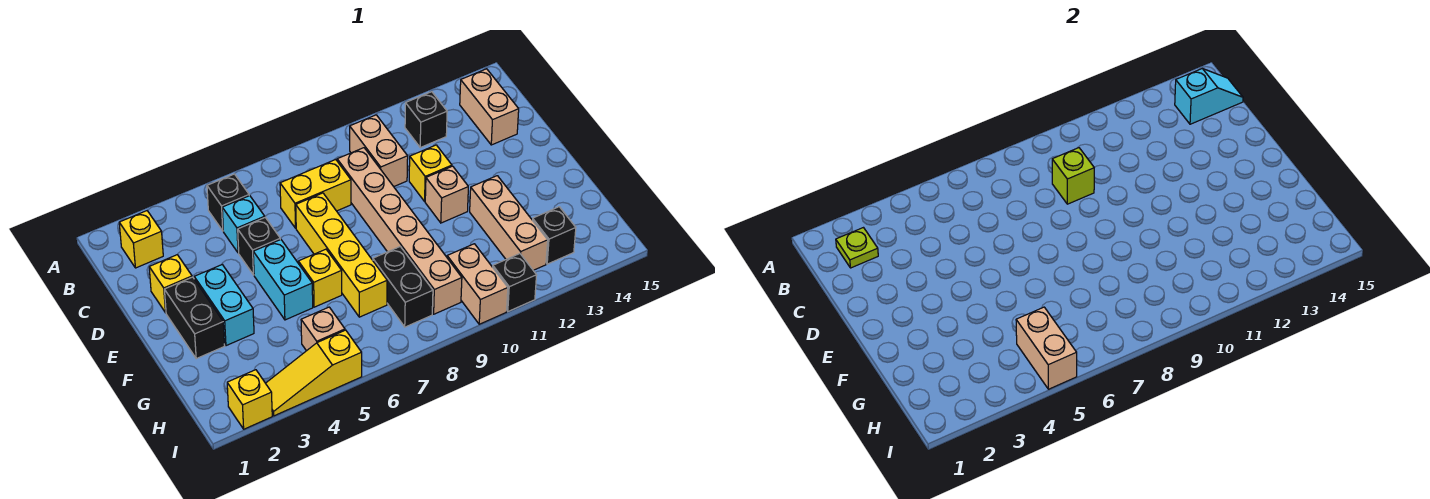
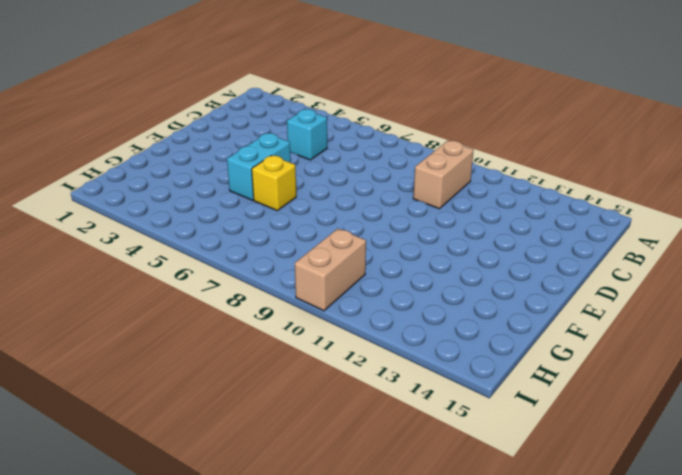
none -> yellow 1x1 brick [119,211,163,268]
none -> black 1x1 brick [207,174,249,231]
none -> black 1x1 brick [405,92,447,147]

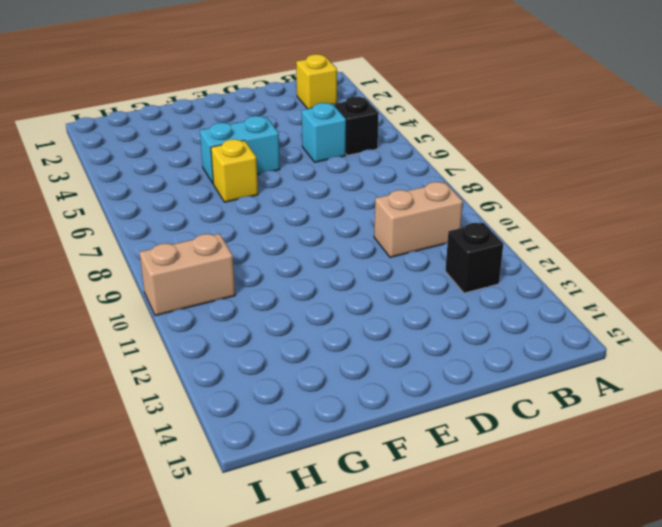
none -> tan 1x2 brick [460,69,519,145]
none -> yellow 1x2 brick [280,160,351,228]
none -> tan 1x6 brick [337,148,462,314]

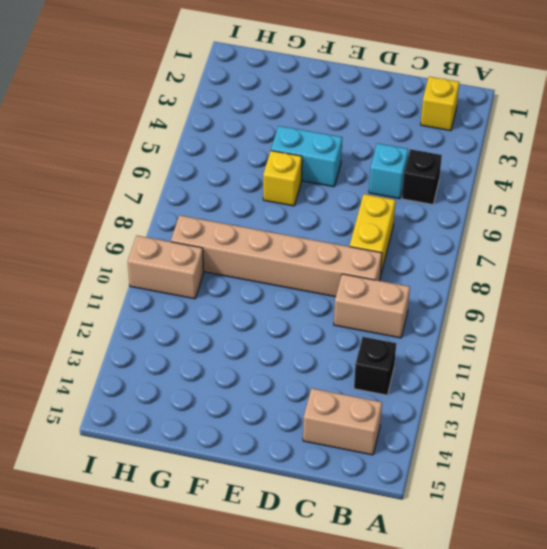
none -> yellow 1x1 brick [149,255,192,313]
none -> black 1x1 brick [238,218,280,275]
none -> yellow 1x4 brick [296,193,387,317]

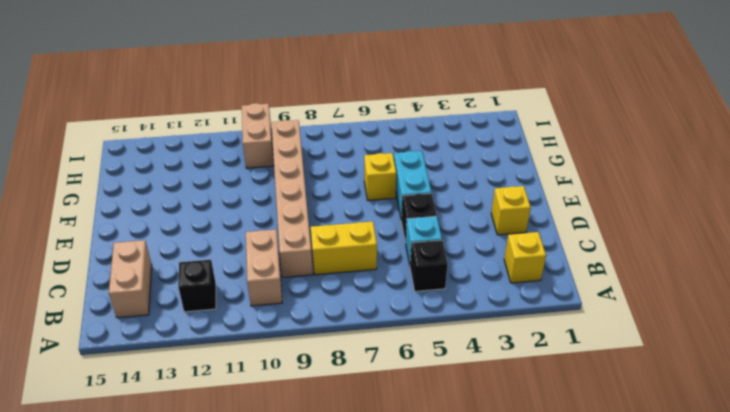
none -> yellow 1x4 brick [296,193,387,317]
none -> yellow 1x1 brick [409,145,452,201]
none -> black 1x2 brick [164,277,225,359]

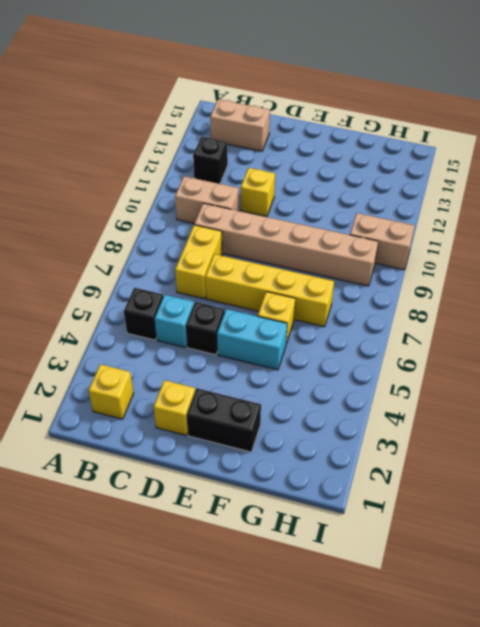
none -> cyan 1x2 brick [194,265,254,346]
none -> tan 1x1 brick [425,166,468,223]
none -> tan 1x3 brick [470,176,548,270]

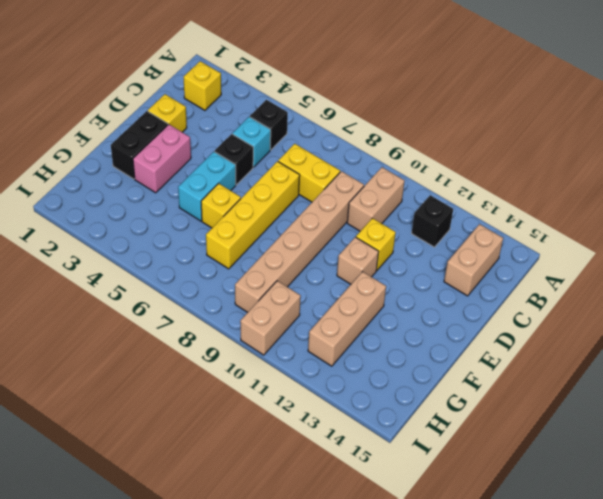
pink 1x2 brick [133,125,191,193] -> cyan 1x2 brick [194,265,254,346]
none -> black 1x2 brick [373,247,433,327]
none -> tan 1x1 brick [301,307,345,351]
none -> black 1x1 brick [533,207,576,264]

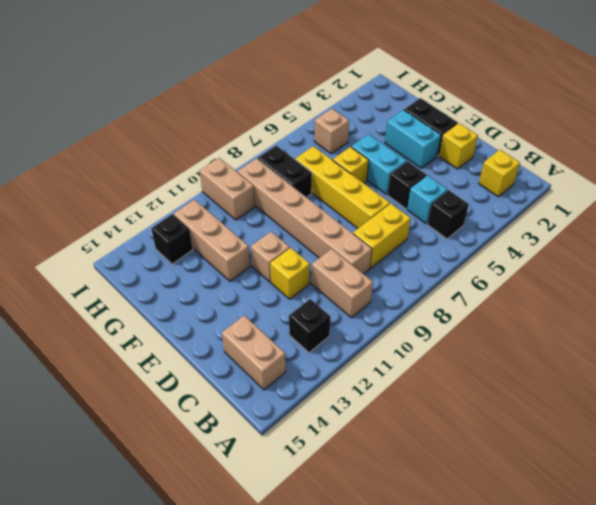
none -> yellow 1x1 brick [227,370,272,429]
none -> yellow 1x3 slope [266,330,362,416]
none -> black 1x1 brick [493,254,537,311]

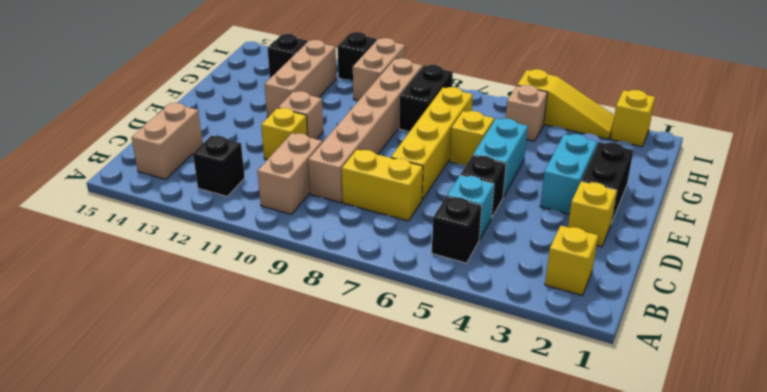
none -> lime 1x1 plate [836,228,878,268]
none -> cyan 1x2 slope [1175,69,1243,124]
none -> lime 1x1 brick [1052,148,1094,204]

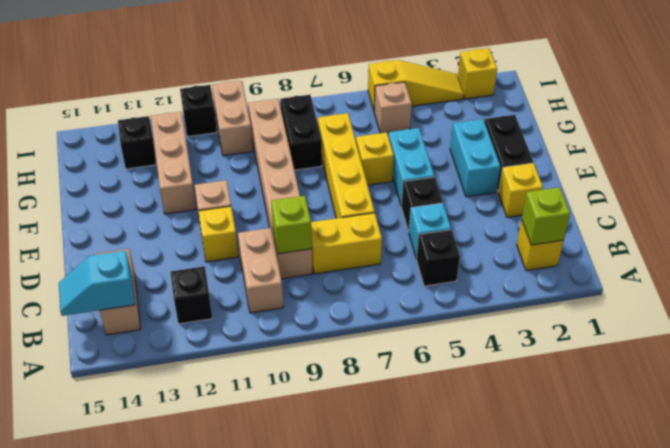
lime 1x1 brick [522,187,570,245] -> lime 1x1 plate [836,228,878,268]
none -> tan 1x2 brick [1016,307,1077,389]

